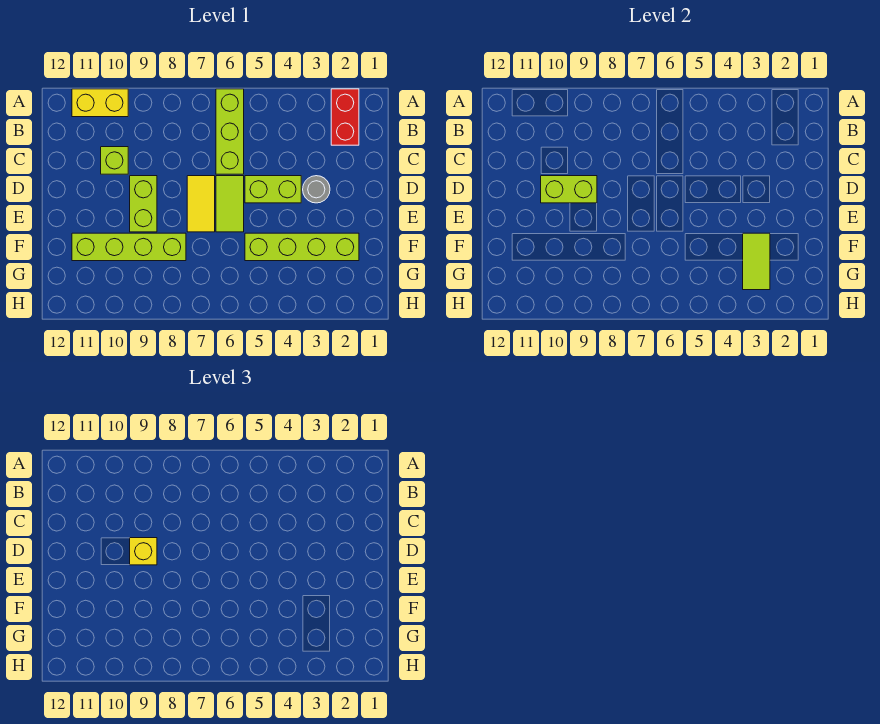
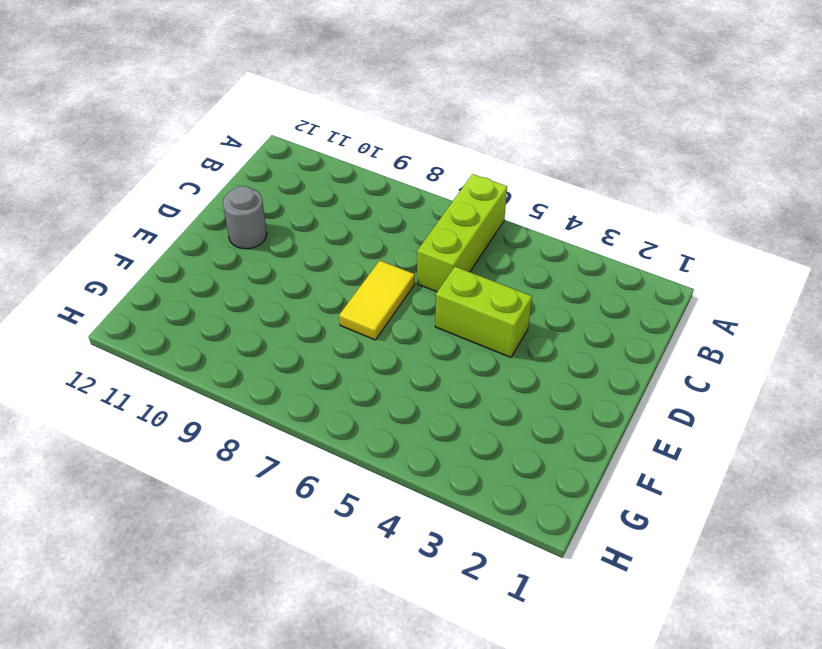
grey 1x1 round brick [223,186,267,249] -> grey 1x1 round brick moved to [303,176,330,203]
none -> red 1x2 brick [331,89,359,145]
none -> yellow 1x2 brick [72,89,128,117]
none -> lime 1x1 brick [101,147,128,174]

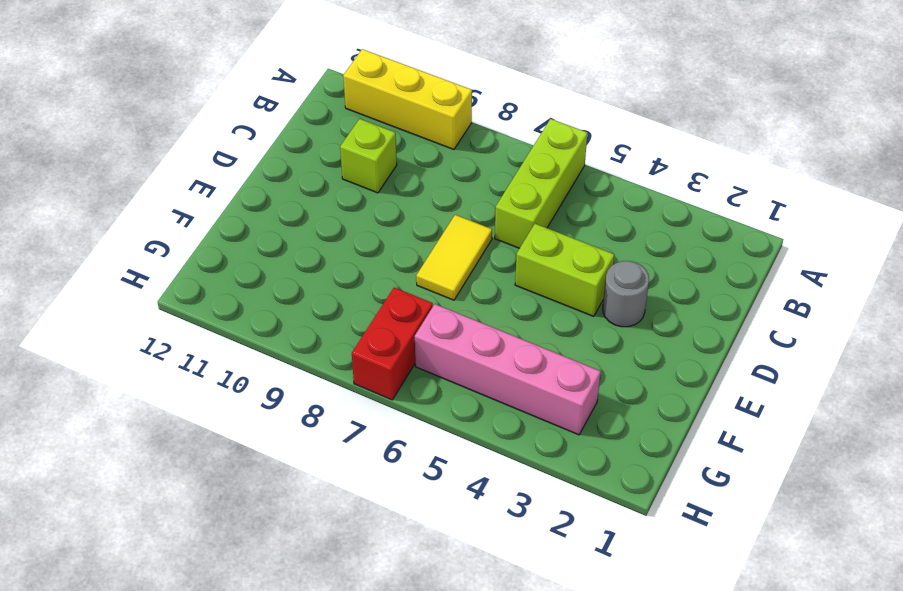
yellow 1x3 brick [343,49,472,149] -> yellow 1x2 brick [72,89,128,117]
pink 1x4 brick [415,304,601,435] -> none
red 1x2 brick [352,288,433,400] -> red 1x2 brick moved to [331,89,359,145]
none -> lime 1x2 tile [216,176,244,232]
none -> lime 1x2 brick [130,176,157,232]
none -> lime 1x4 brick [245,233,359,261]

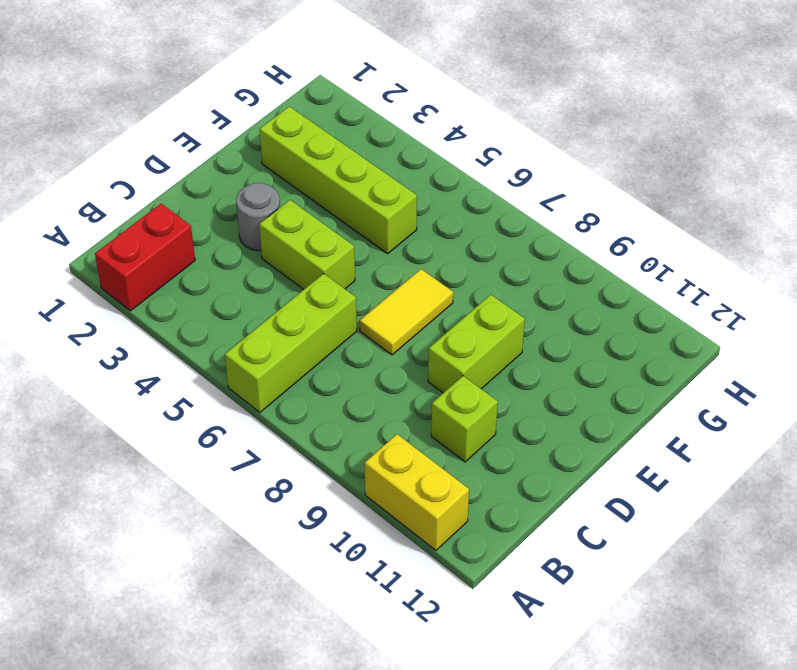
none -> lime 1x2 tile [216,176,244,232]
none -> lime 1x4 brick [72,233,186,261]
none -> lime 1x2 brick [541,176,597,203]

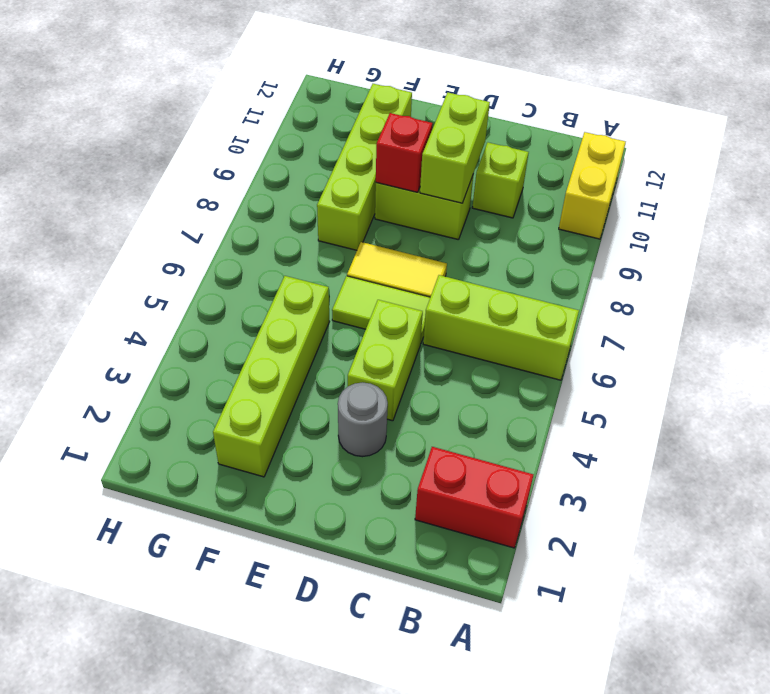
red 1x1 brick [376,113,433,192] -> none
none -> lime 1x2 tile [743,233,770,290]
none -> yellow 1x1 brick [130,538,157,565]

